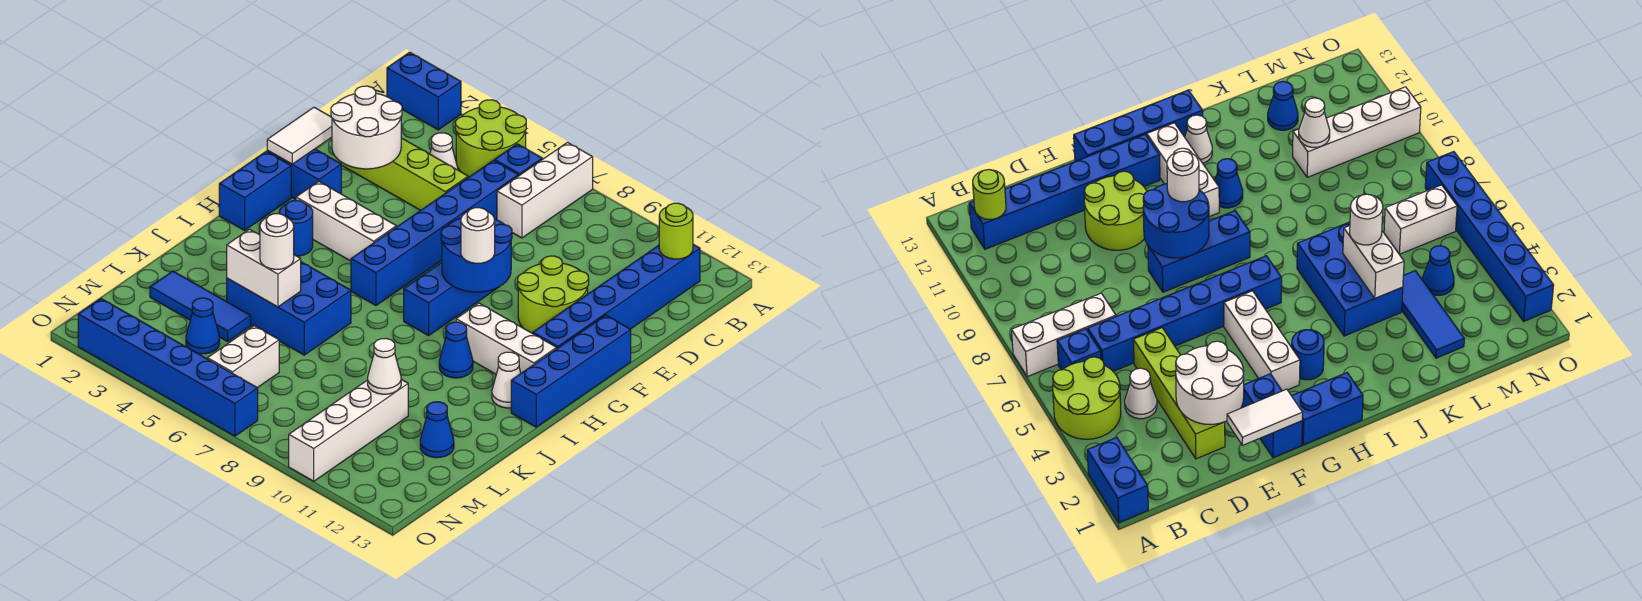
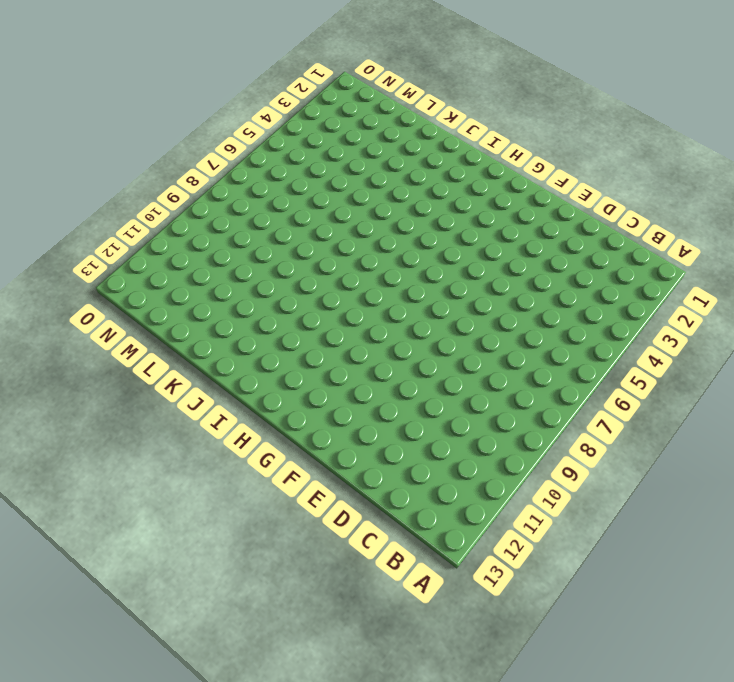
none -> blue 1x2 brick [387,52,461,130]
none -> lime 2x2 round brick [455,100,526,177]
none -> white 1x3 brick [497,142,593,238]
none -> blue 1x1 brick [495,144,542,176]

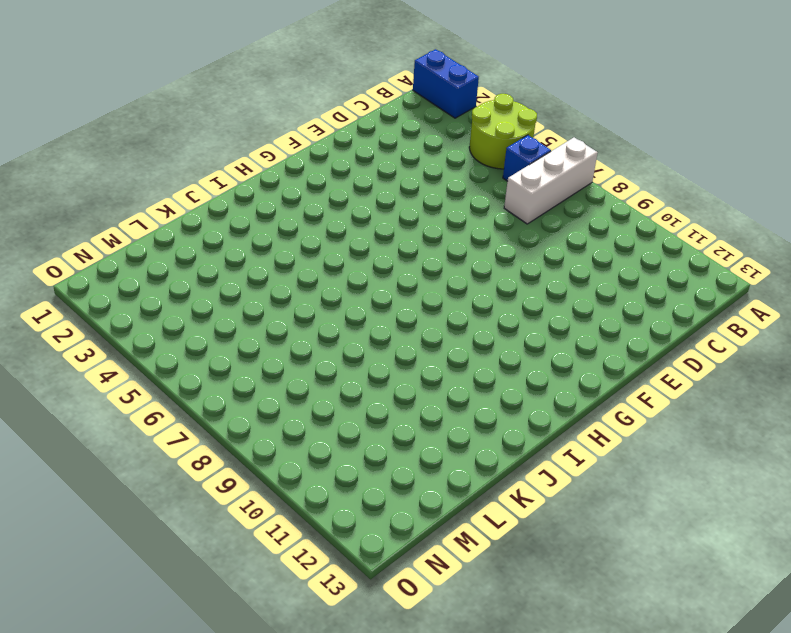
none -> blue 1x6 brick [533,244,700,348]
none -> white 1x1 cone [430,133,458,170]
none -> blue 1x6 brick [351,160,518,305]
none -> lime 1x4 brick [341,138,468,210]

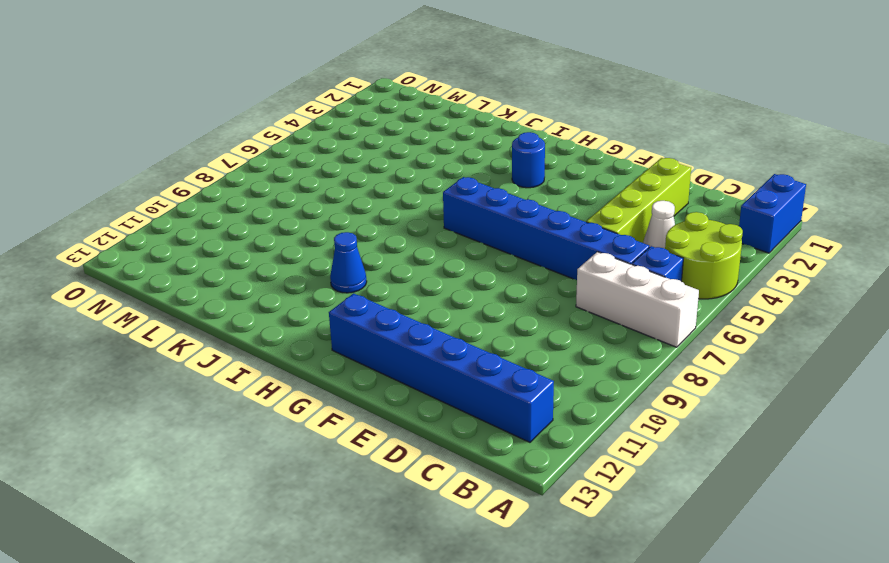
none -> lime 2x2 round brick [518,256,589,333]
none -> blue 1x2 brick [267,149,341,199]
none -> blue 1x3 brick [404,262,497,336]
none -> blue 1x4 brick [511,315,631,427]

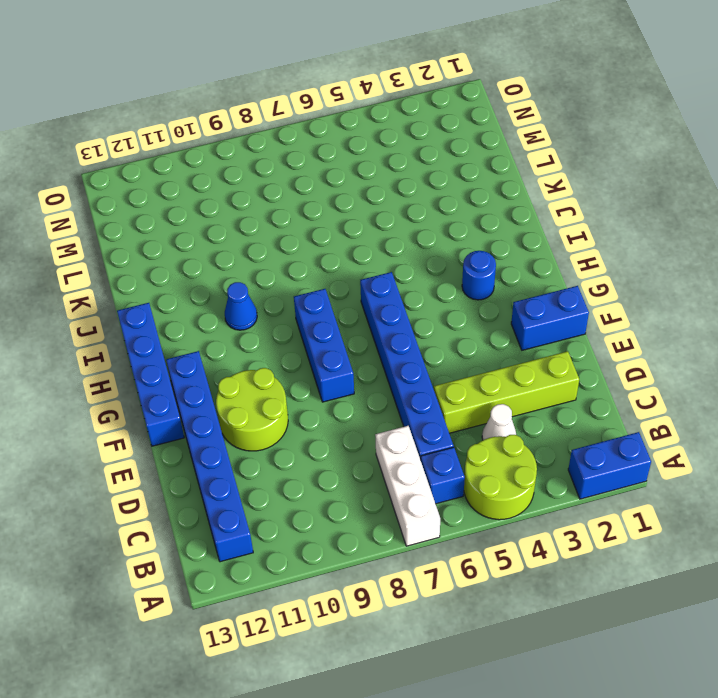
none -> blue 1x2 brick [219,151,291,230]
none -> white 1x3 brick [296,181,396,261]
none -> white 1x3 brick [456,303,557,374]
none -> white 1x1 cone [492,352,521,408]

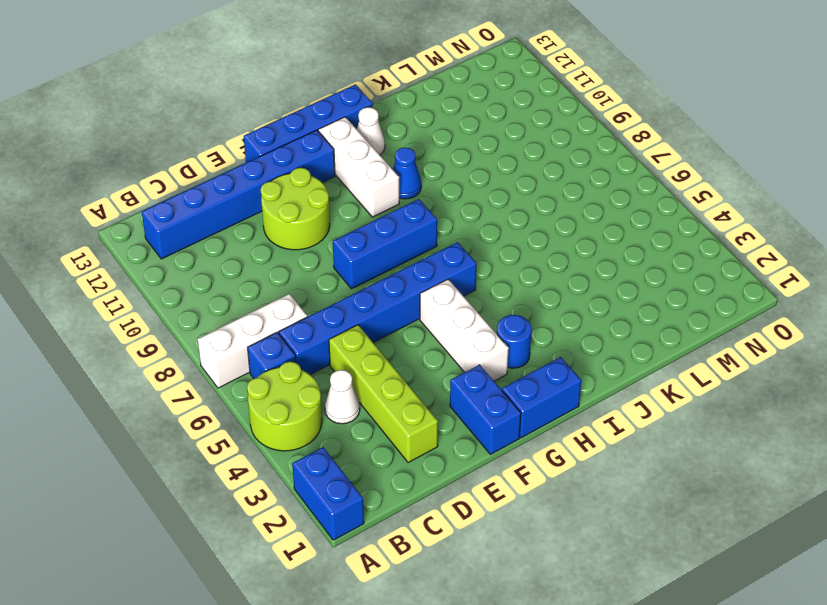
none -> blue 2x3 brick [227,262,351,355]
none -> blue 1x3 tile [150,271,251,341]
none -> white 1x4 brick [289,379,408,481]
none -> blue 1x1 cone [420,402,454,458]

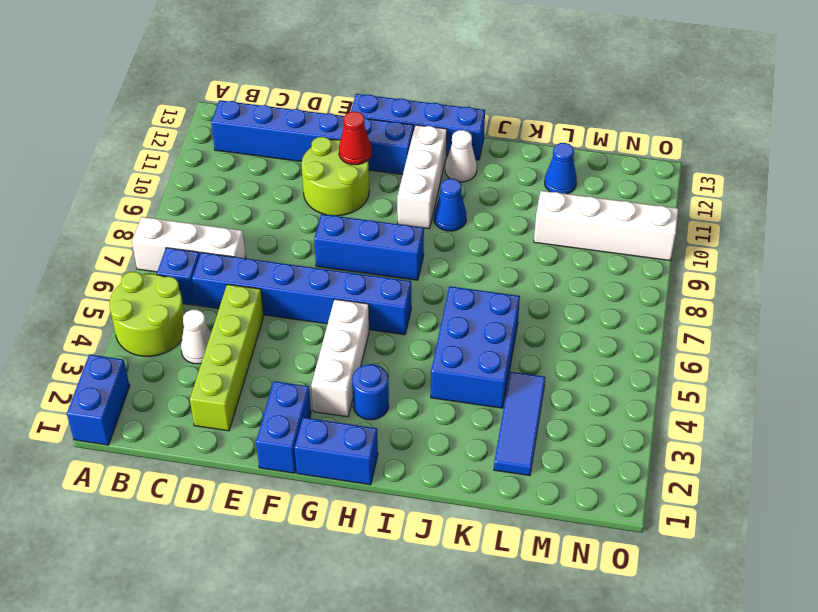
red 1x1 cone [339,112,371,165] -> none
none -> blue 1x1 cone [186,298,220,354]
none -> white 1x2 brick [207,326,279,388]
none -> blue 1x6 brick [78,299,258,436]
none -> lime 1x1 round brick [659,203,693,259]

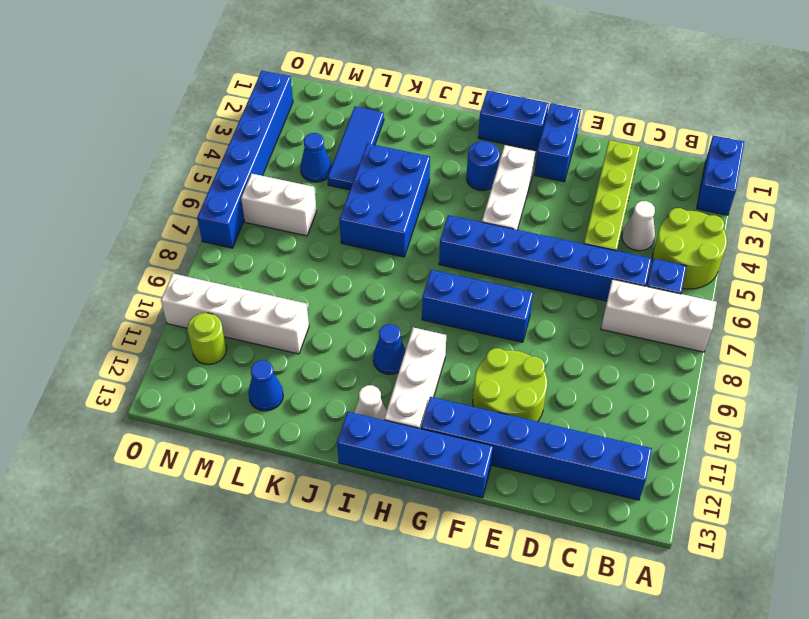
lime 1x1 round brick [187,313,227,365] -> lime 1x1 round brick moved to [659,203,693,259]
none -> white 2x2 round brick [331,86,402,169]
none -> white 1x2 tile [267,107,332,164]
none -> blue 2x2 round brick [441,218,512,292]
none -> white 1x2 brick [227,229,301,307]

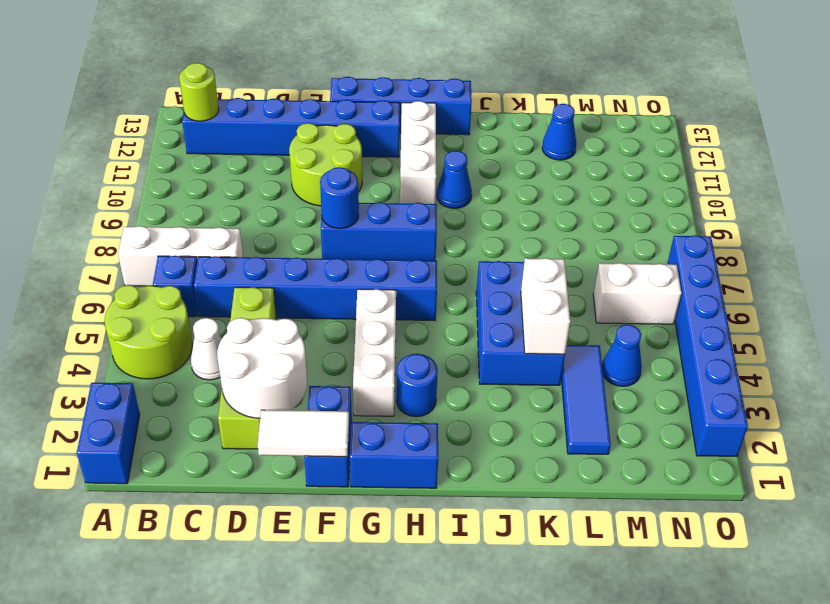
blue 1x1 round brick [320,167,359,229] -> blue 2x2 round brick [441,218,512,292]
none -> white 1x1 cone [492,352,521,408]
none -> white 1x4 brick [289,379,408,481]
none -> white 1x1 cone [368,338,401,394]
none -> white 1x1 round brick [461,208,495,263]

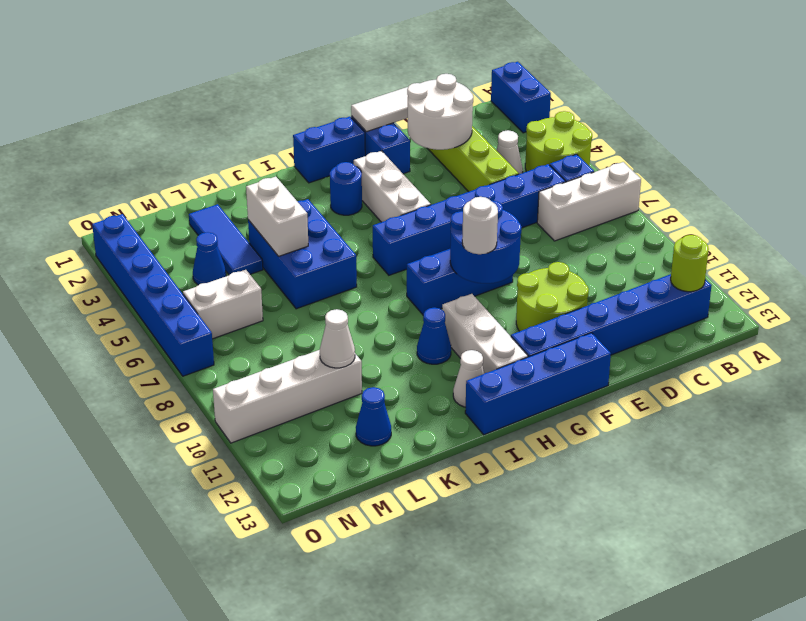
none -> white 1x1 round brick [260,214,294,269]

